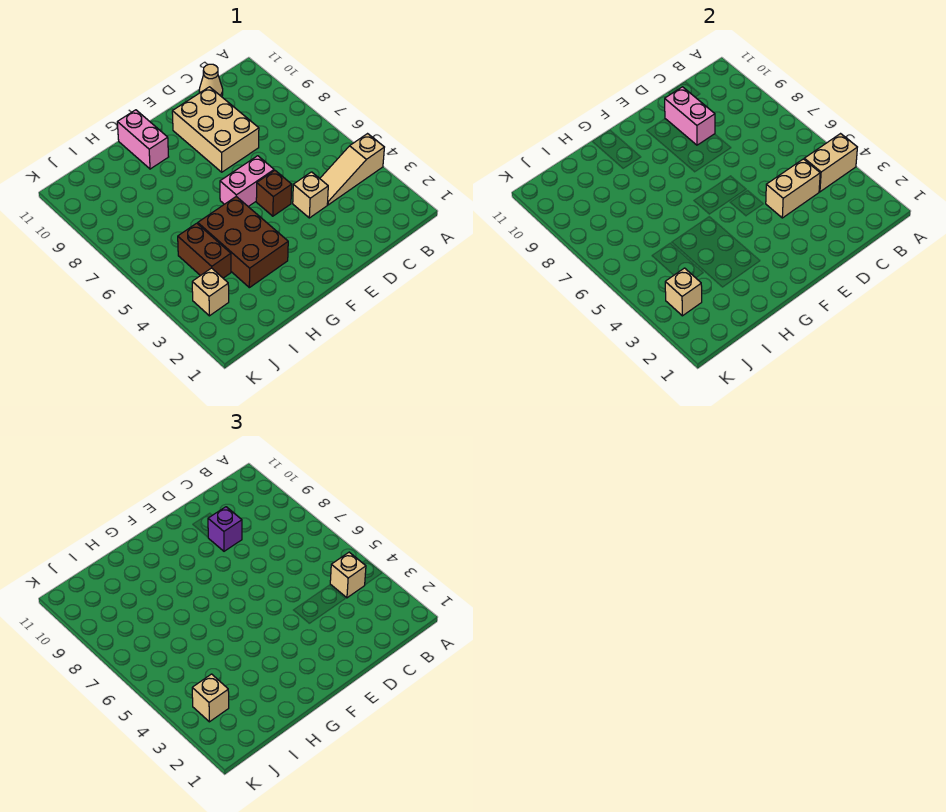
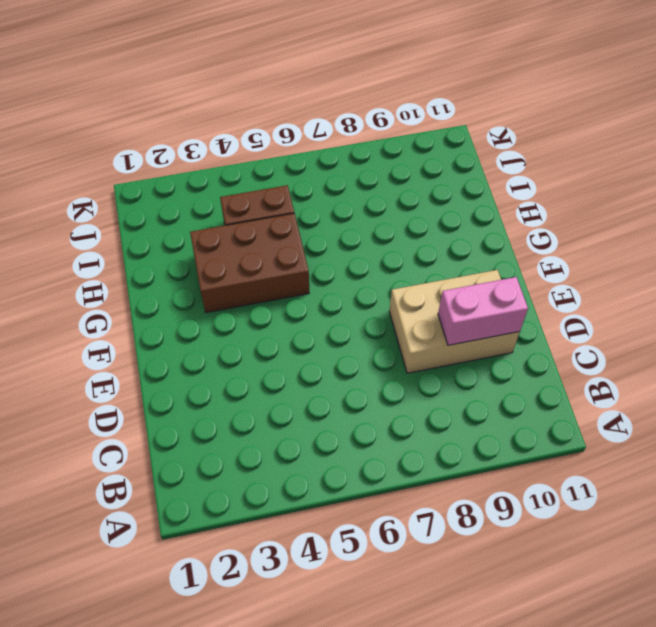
none -> tan 1x3 slope [320,134,384,205]
none -> tan 1x1 cone [199,64,223,97]
none -> tan 1x1 brick [293,172,328,218]

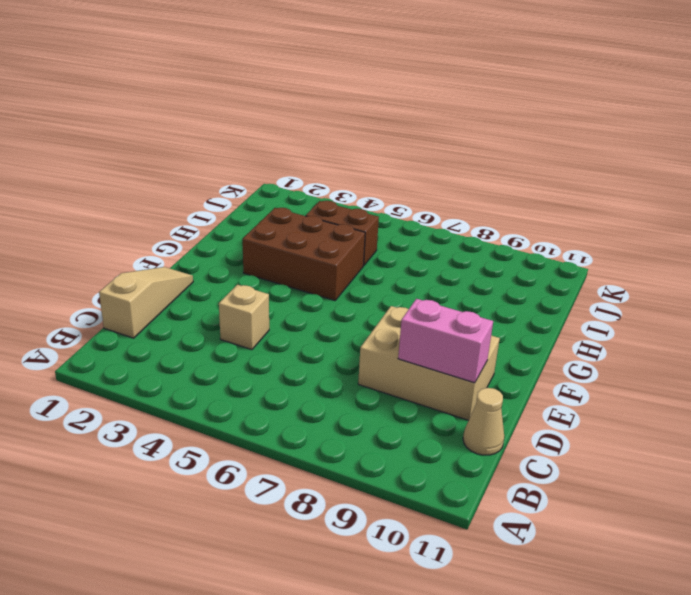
tan 1x3 slope [99,267,193,338] -> tan 1x3 slope moved to [320,134,384,205]
none -> brown 1x1 brick [256,170,292,216]
none -> pink 1x2 brick [220,156,274,207]
none -> pink 1x2 brick [117,110,169,169]

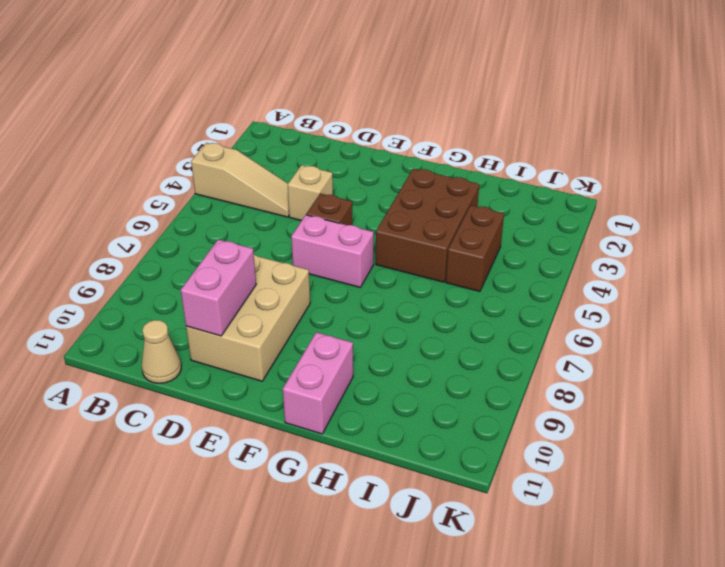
none -> tan 1x1 brick [192,268,229,316]
none -> tan 1x2 brick [804,134,857,192]
none -> tan 1x2 brick [766,159,820,218]

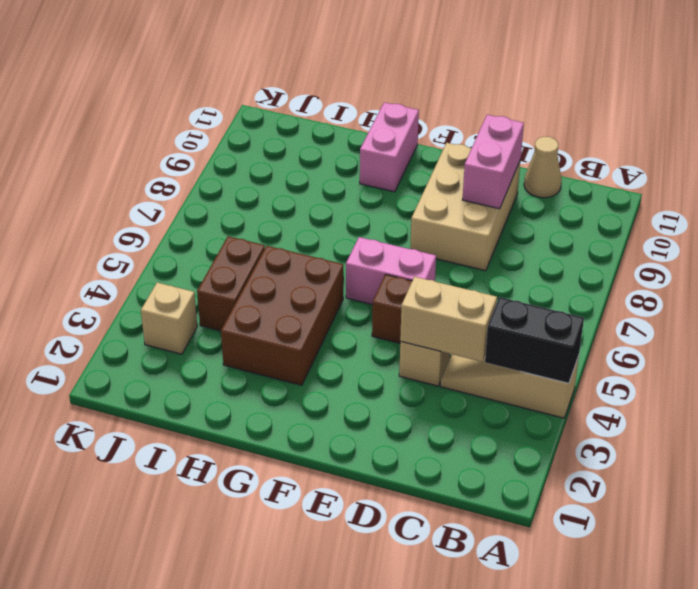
black 1x2 brick [485,297,584,383] -> tan 1x2 brick [804,134,857,192]
none -> tan 1x1 brick [665,268,702,316]
none -> tan 1x1 brick [330,552,366,598]
none -> purple 1x1 brick [208,507,242,551]

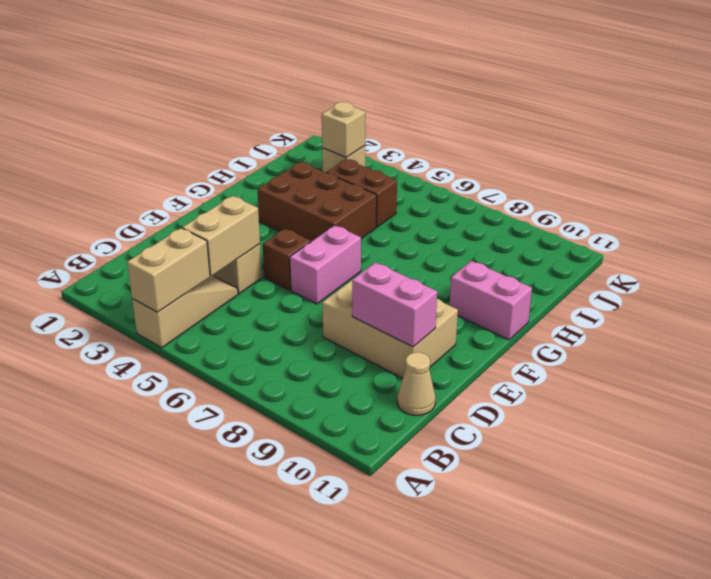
none -> tan 1x1 brick [330,552,366,598]
none -> purple 1x1 brick [208,507,242,551]
none -> tan 1x1 brick [192,674,229,722]

